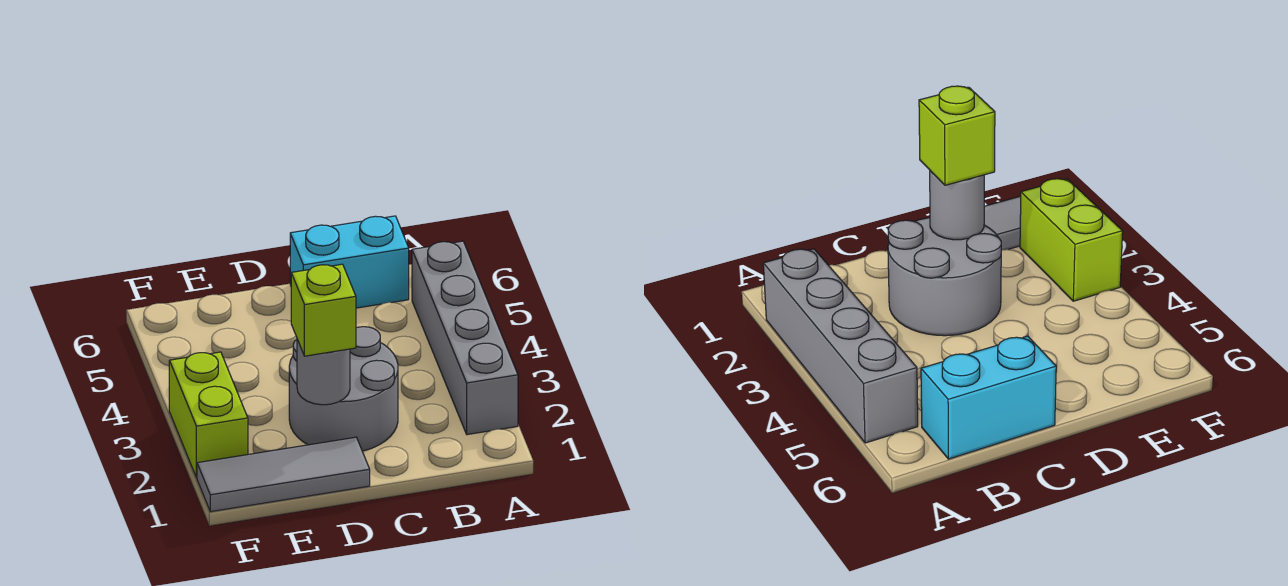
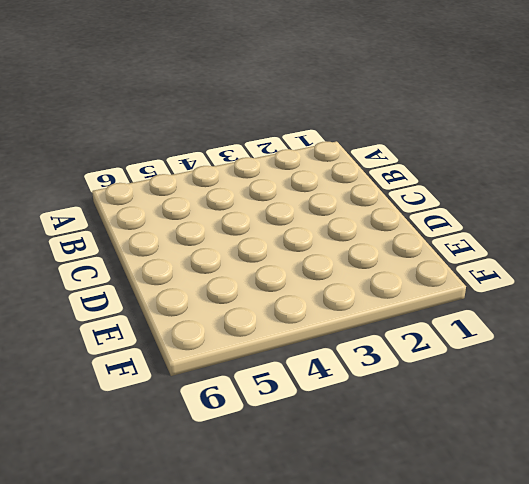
none -> grey 1x4 brick [412,241,518,435]
none -> cyan 1x2 brick [290,216,409,308]

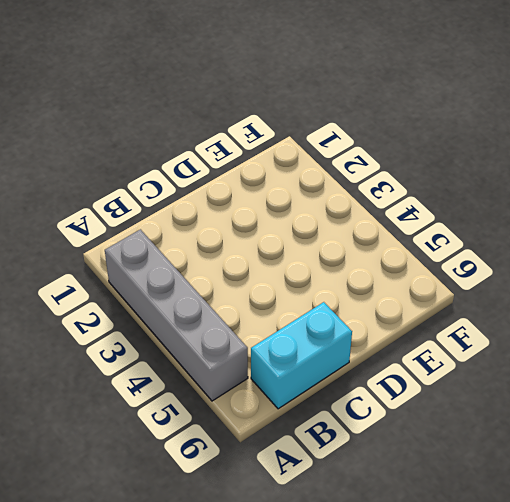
none -> grey 2x2 round brick [289,327,398,451]
none -> grey 1x3 tile [197,437,370,512]

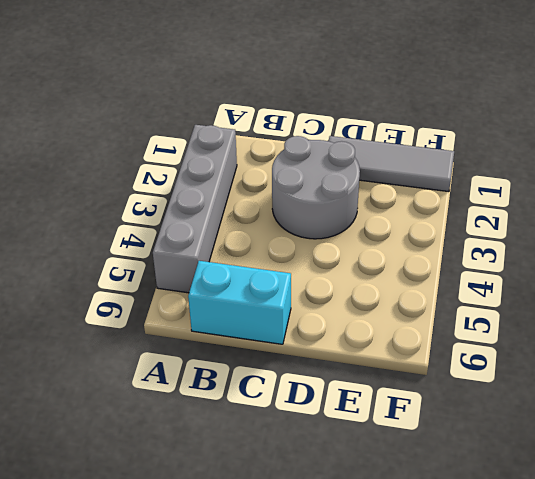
none -> lime 1x2 brick [169,352,248,478]
none -> grey 1x1 round brick [297,339,350,405]

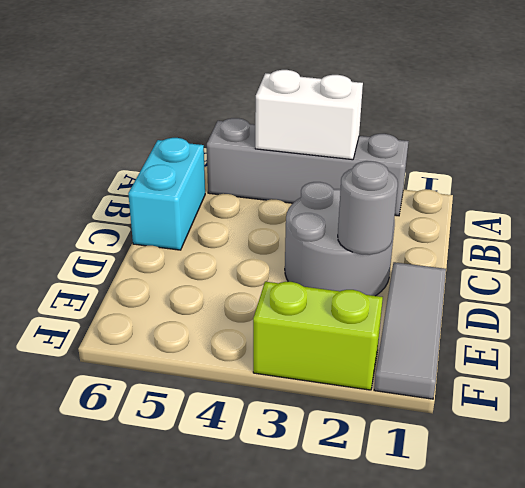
white 1x2 brick [255,70,363,160] -> none
none -> lime 1x1 brick [291,264,356,356]

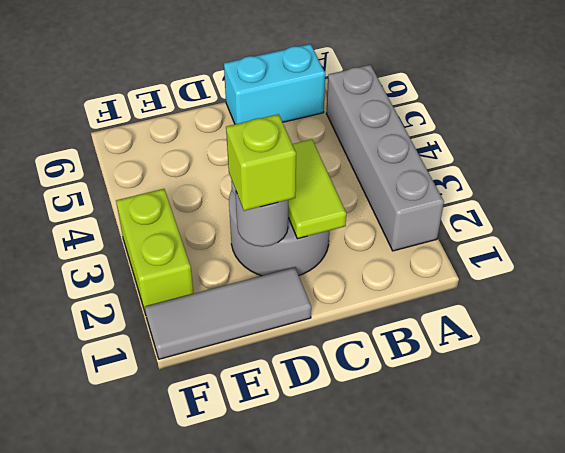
lime 1x2 tile [288,139,346,239] -> none

